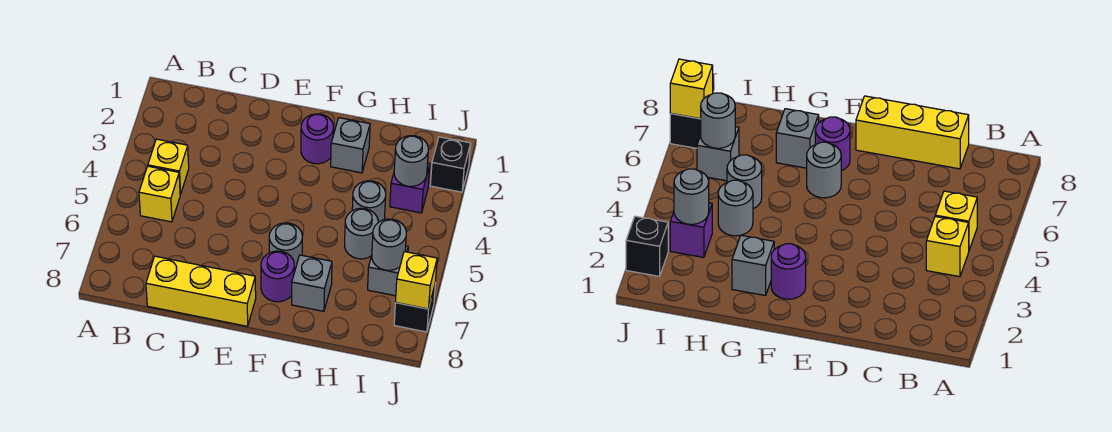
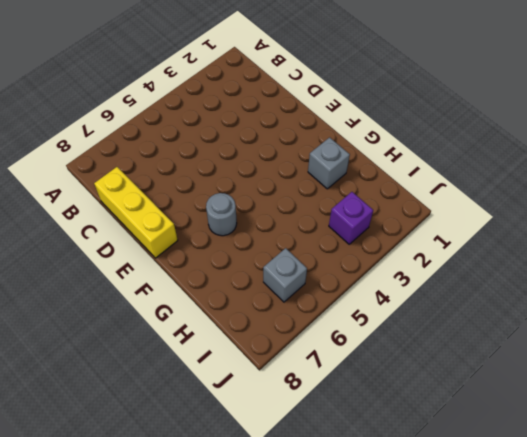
none -> yellow 1x1 brick [148,139,189,195]
none -> yellow 1x1 brick [139,166,180,222]
none -> purple 1x1 round brick [301,114,334,164]

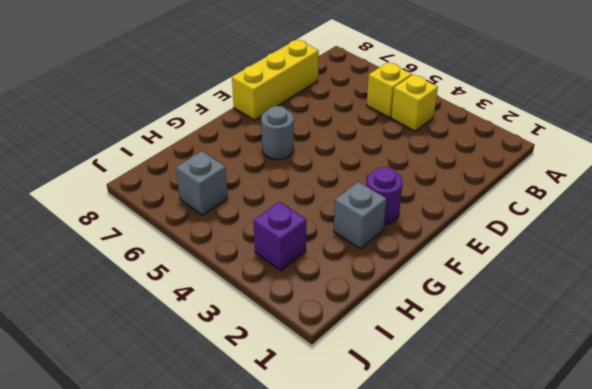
none -> purple 1x1 round brick [261,251,294,302]
none -> grey 1x1 brick [292,255,332,311]
none -> grey 1x1 round brick [352,181,386,222]

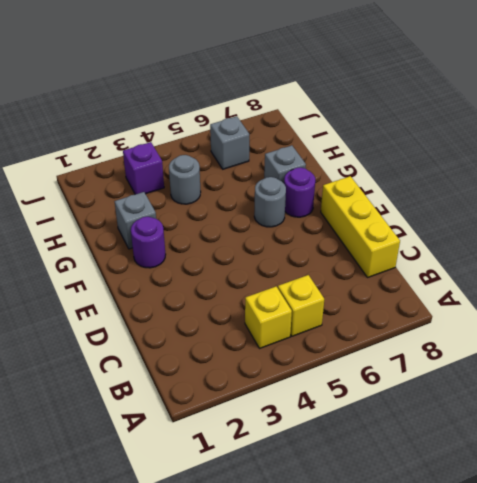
none -> grey 1x1 round brick [345,208,378,259]
none -> black 1x1 brick [430,137,471,192]
none -> black 1x1 brick [394,286,435,332]

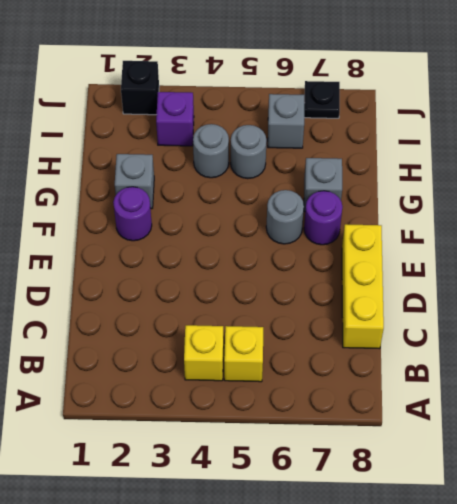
black 1x1 plate [304,81,340,118] -> black 1x1 brick [394,286,435,332]
none -> grey 1x1 round brick [394,136,428,186]
none -> grey 1x1 round brick [372,219,406,270]
none -> yellow 1x1 brick [396,252,437,309]

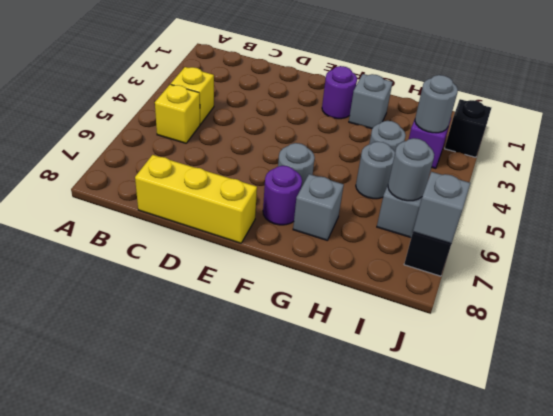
grey 1x1 brick [413,172,470,244] -> yellow 1x1 brick [396,252,437,309]

